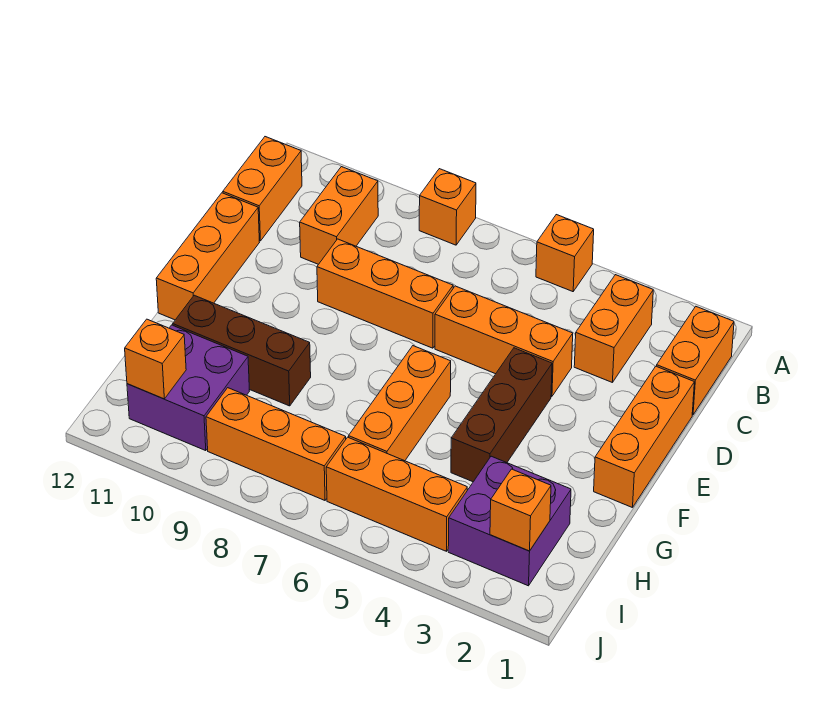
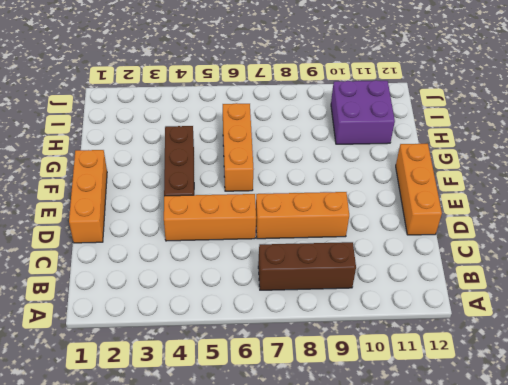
brown 1x3 brick [258,242,356,290] -> brown 1x3 brick moved to [173,295,311,406]
none -> orange 1x1 brick [536,215,594,292]
none -> orange 1x1 brick [419,169,476,245]
none -> orange 1x2 brick [657,307,734,415]

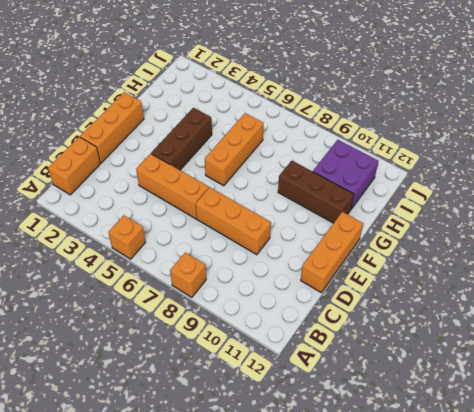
none -> orange 1x2 brick [574,275,653,382]
none -> orange 1x2 brick [300,167,378,264]
none -> orange 1x2 brick [223,137,302,241]

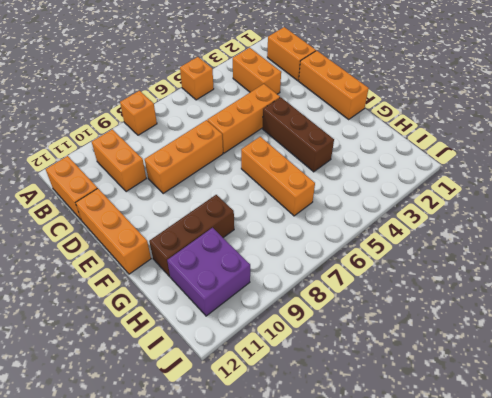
none -> purple 2x2 brick [448,456,571,586]
none -> orange 1x3 brick [326,437,467,551]
none -> orange 1x3 brick [206,388,346,500]

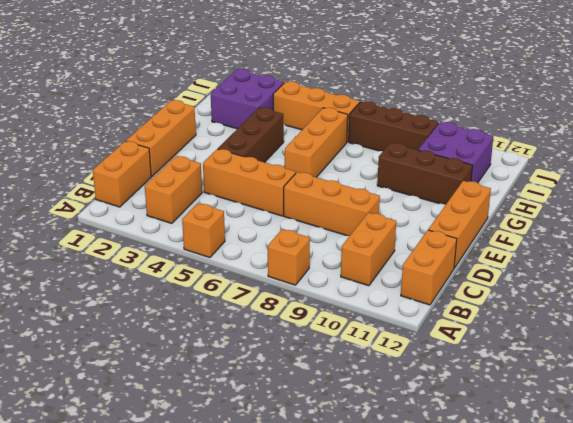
brown 1x3 brick [349,101,439,151] -> orange 1x3 brick [206,388,346,500]
none -> orange 1x1 brick [490,469,551,551]
none -> orange 1x1 brick [125,319,186,399]

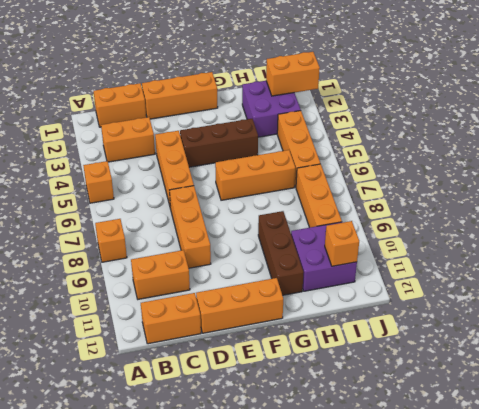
orange 1x2 brick [266,52,320,96] -> orange 1x1 brick [490,469,551,551]

